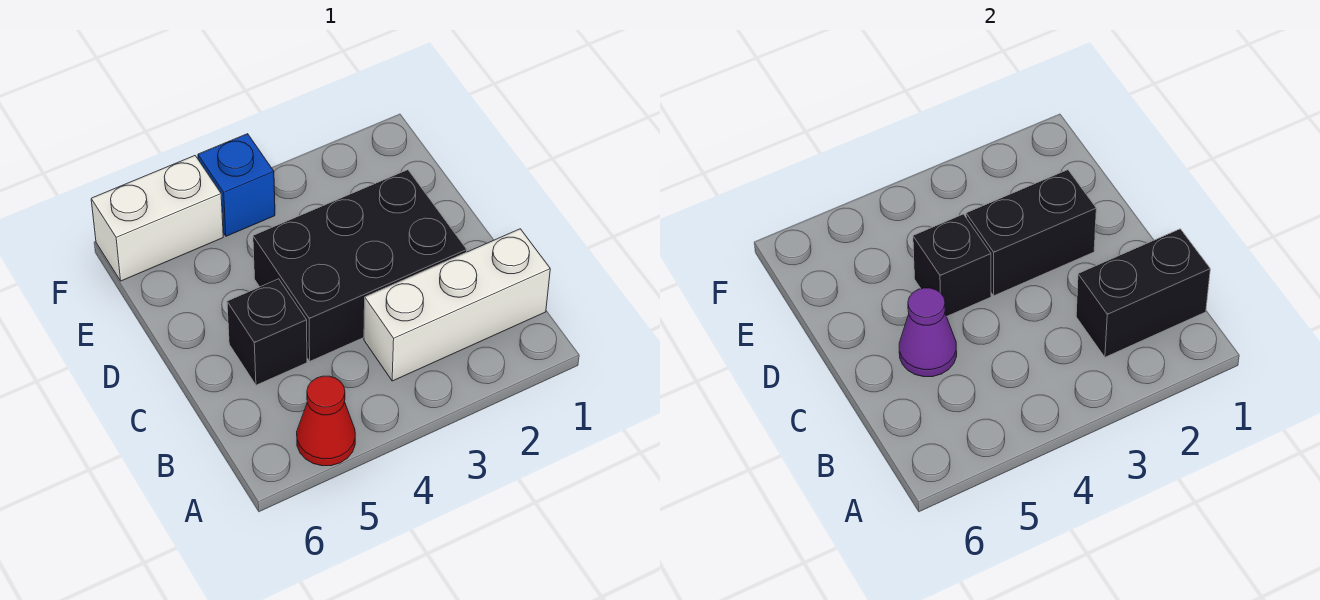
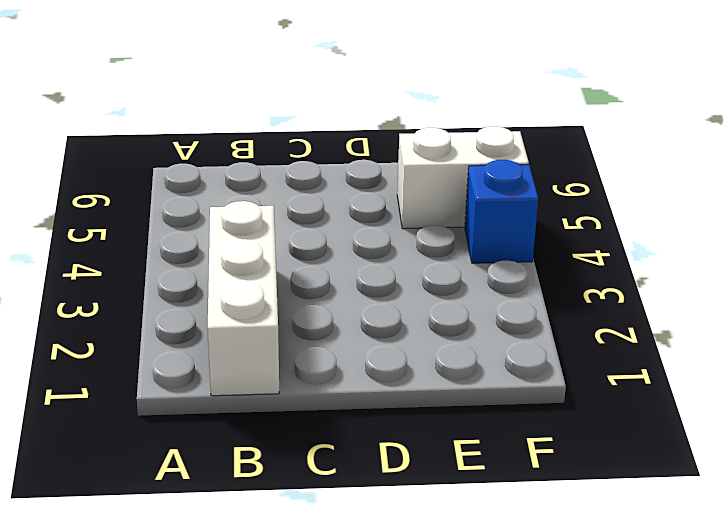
white 1x2 brick [397,126,529,229] -> white 1x2 brick turned to [91,156,223,281]
none -> red 1x1 cone [297,376,355,466]
none -> black 2x3 brick [253,170,467,361]

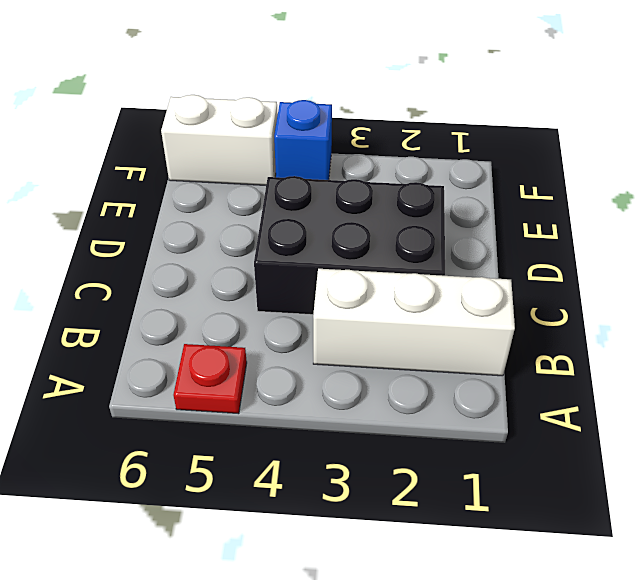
red 1x1 plate [173,344,247,414] -> red 1x1 cone [297,376,355,466]
none -> black 1x1 brick [227,279,307,385]
none -> black 1x2 brick [1076,229,1210,357]

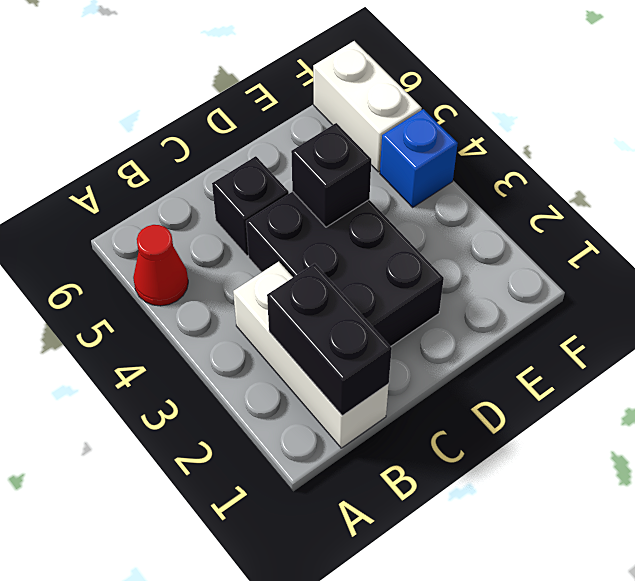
none -> purple 1x1 cone [899,288,957,377]
none -> black 1x2 brick [966,170,1096,296]

